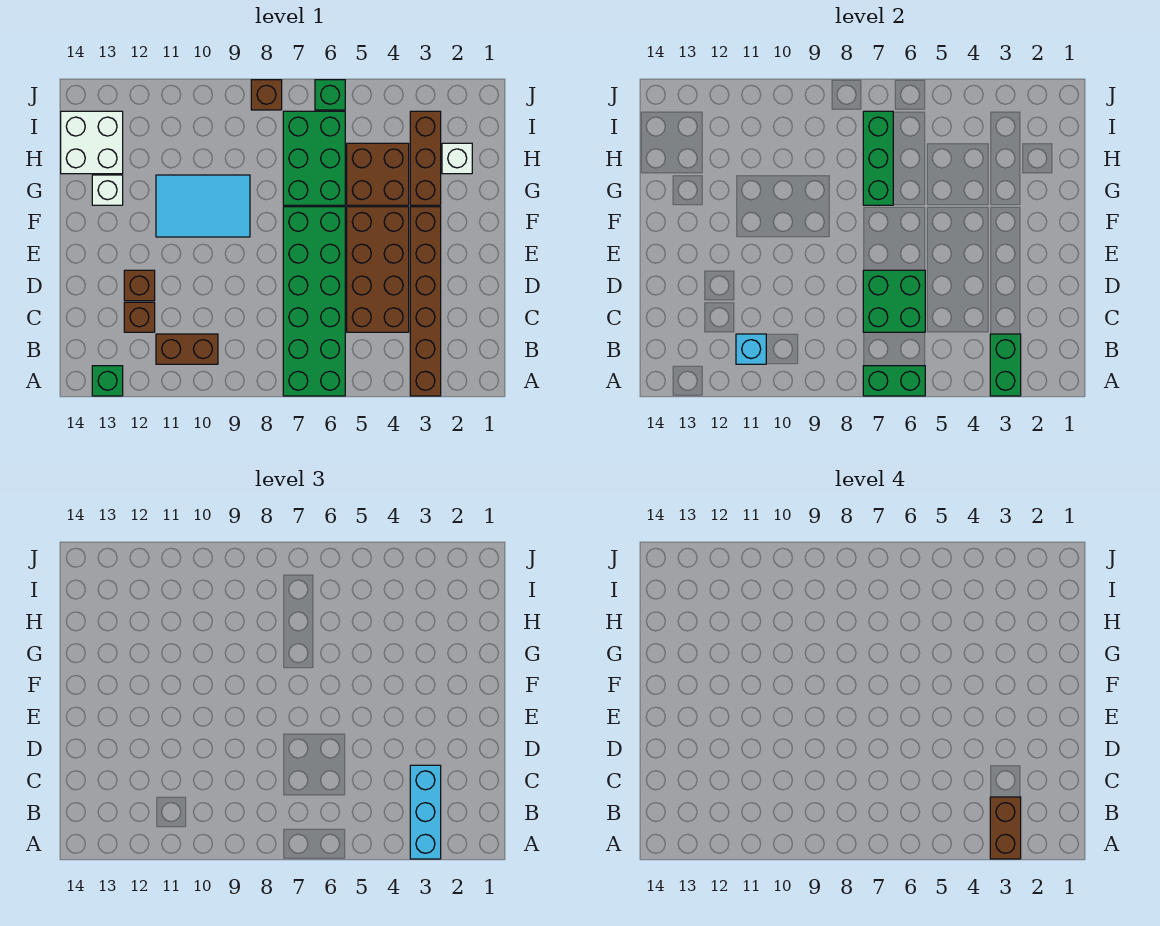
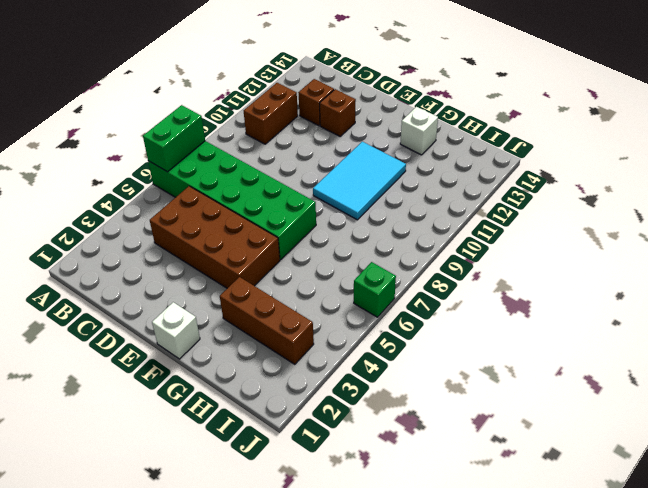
white 1x1 brick [152,302,200,359] -> white 1x1 brick moved to [442,143,472,174]
none -> brown 1x6 brick [410,207,441,396]
none -> green 1x1 brick [92,366,123,396]
none -> brown 2x2 brick [347,143,409,205]

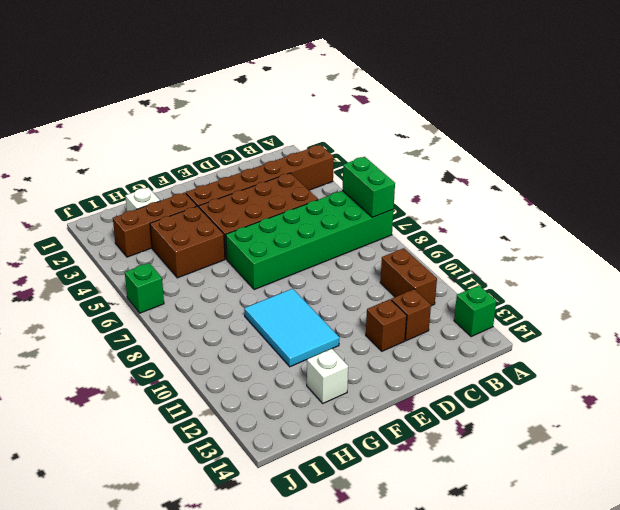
none -> green 2x3 brick [283,111,345,205]
none -> white 2x2 brick [61,111,123,174]
none -> brown 1x1 brick [251,80,282,110]

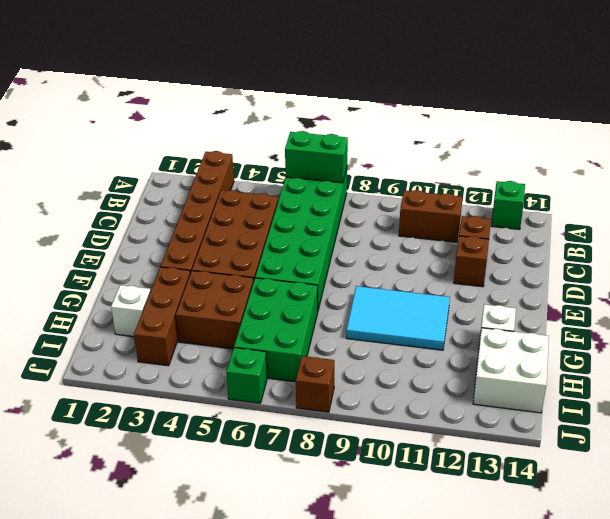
none -> green 1x2 brick [990,334,1021,396]
none -> cyan 1x1 brick [736,334,766,364]
none -> green 2x2 brick [863,270,925,332]

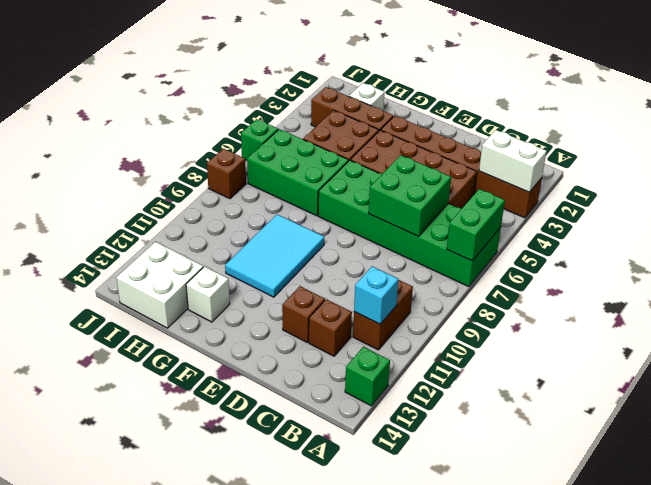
white 1x2 brick [479,130,547,192] -> green 1x2 brick [990,334,1021,396]
none -> green 1x3 brick [863,111,893,205]
none -> cyan 1x3 brick [410,765,441,859]
none -> brown 1x2 brick [990,797,1021,859]

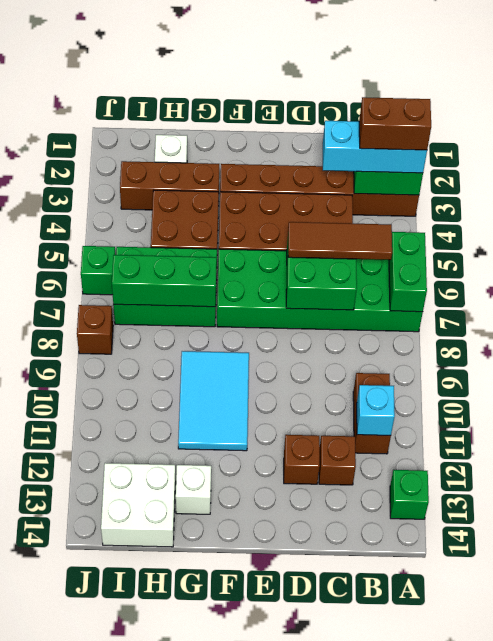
brown 1x3 tile [288,222,392,260] -> none

